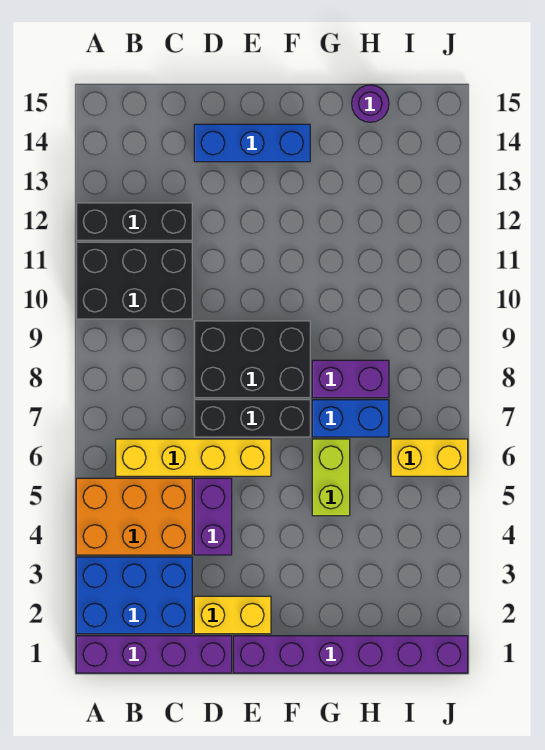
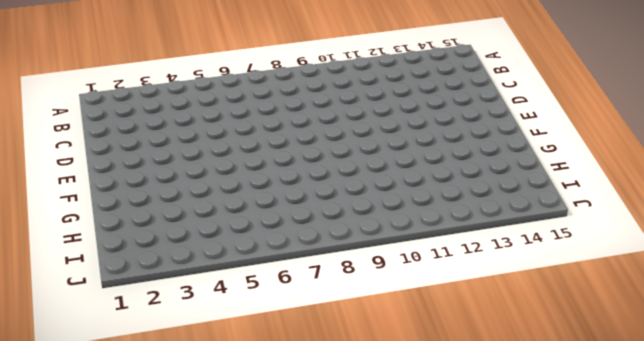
none -> purple 1x4 brick [76,636,232,673]
none -> blue 2x3 brick [76,557,192,634]
none -> orange 2x3 brick [76,478,192,555]

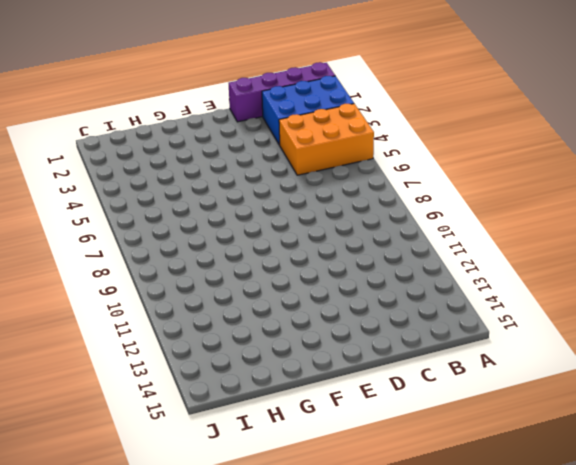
none -> black 2x3 brick [76,242,192,319]
none -> black 1x3 brick [76,203,192,240]
none -> yellow 1x4 brick [116,439,271,476]

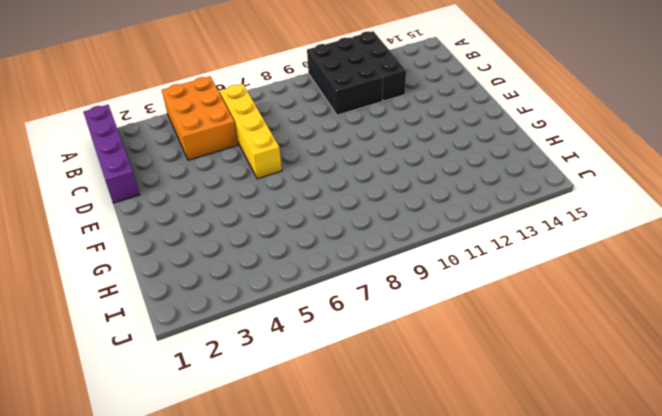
none -> blue 2x3 brick [76,557,192,634]
none -> yellow 1x2 brick [194,596,271,634]
none -> purple 1x2 brick [194,478,232,555]

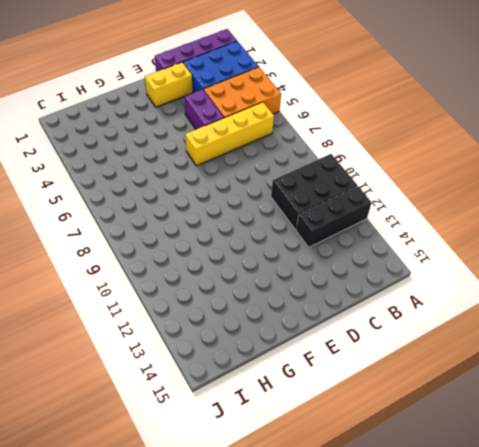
none -> black 1x3 brick [194,400,310,437]
none -> black 2x3 brick [194,321,310,398]
none -> blue 1x3 brick [194,124,310,162]

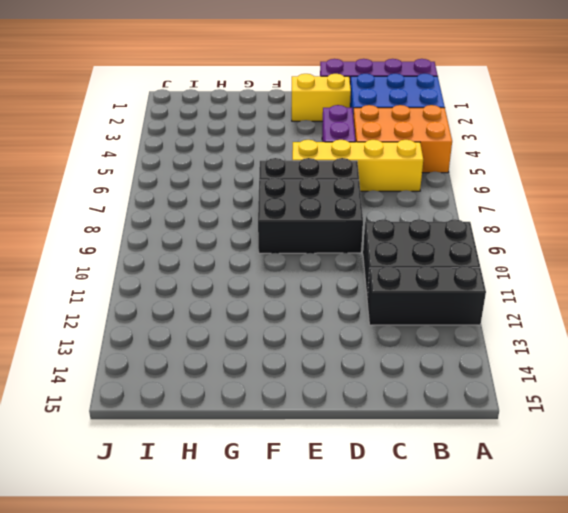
none -> blue 1x3 brick [194,124,310,162]
none -> purple 1x6 brick [234,636,468,673]
none -> lime 1x2 brick [312,439,350,516]

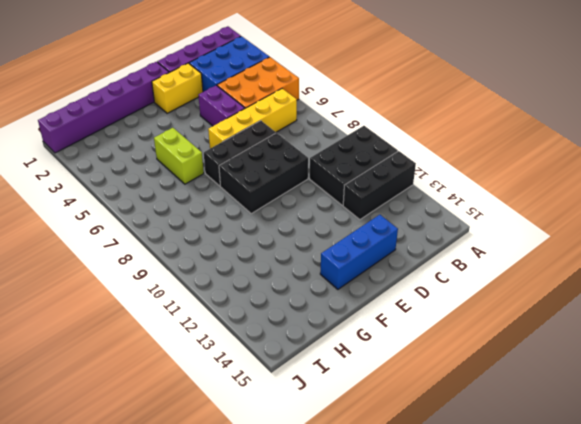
none -> blue 1x2 brick [312,400,389,437]
none -> purple 1x2 brick [312,360,389,398]
none -> purple 1x1 round brick [352,85,389,122]

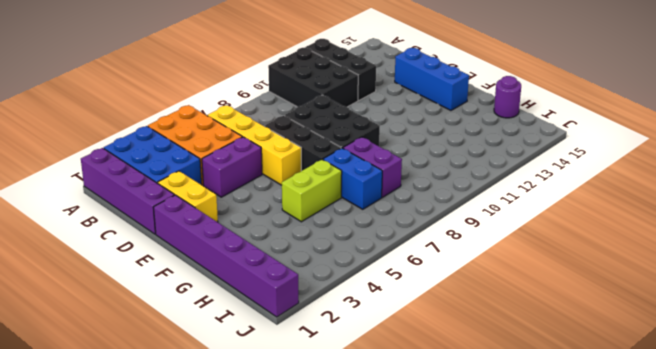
none -> yellow 1x2 brick [391,439,468,476]

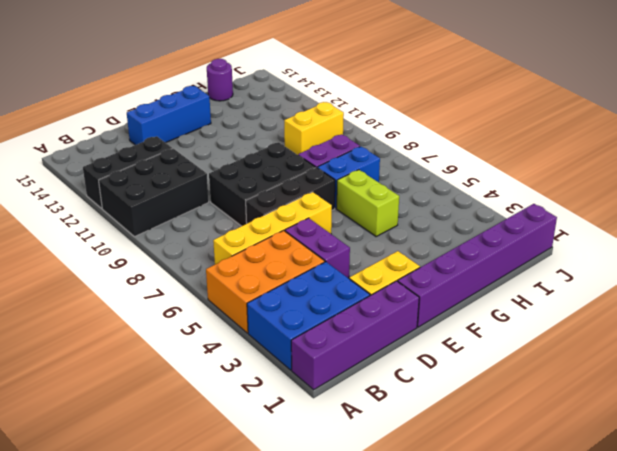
yellow 1x2 brick [284,102,344,155] -> yellow 1x2 brick moved to [391,439,468,476]

